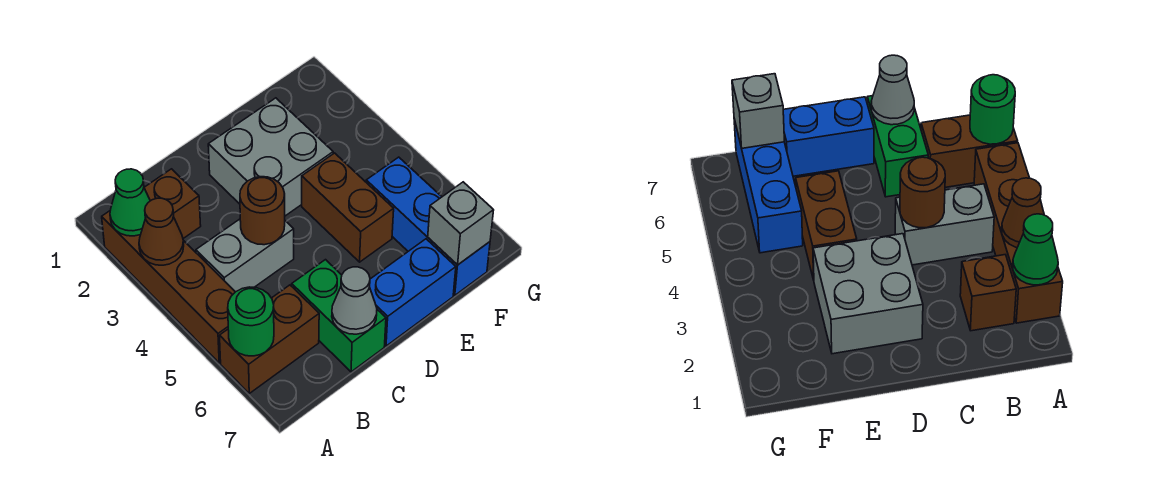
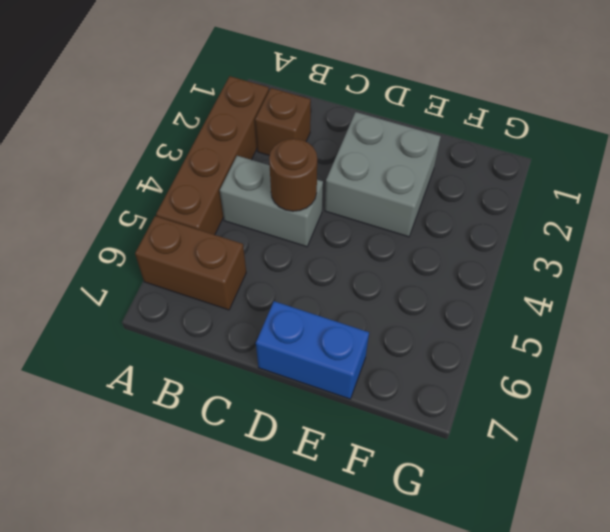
none -> green 1x2 brick [292,260,386,372]
none -> brown 1x2 brick [302,153,394,262]
none -> blue 1x3 brick [366,157,490,295]

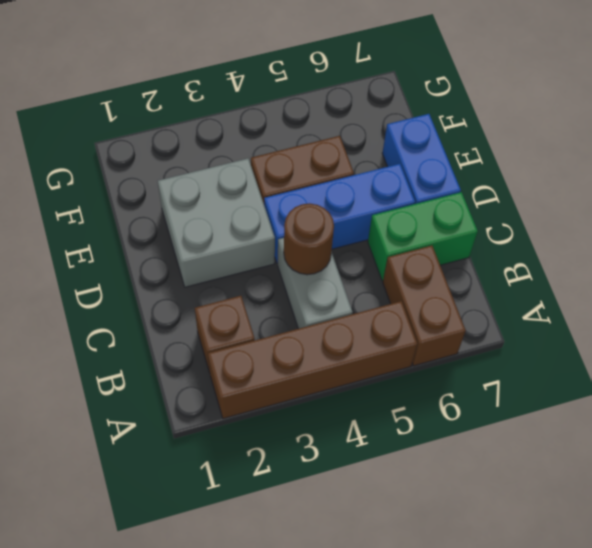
blue 1x3 brick [264,164,415,263] -> blue 1x3 brick moved to [366,157,490,295]
none -> green 1x1 cone [110,169,150,236]
none -> brown 1x1 cone [139,198,184,265]
none -> green 1x1 round brick [228,287,274,356]

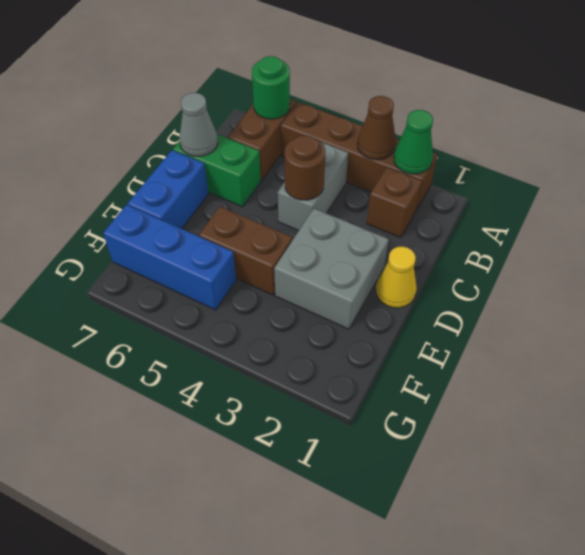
yellow 1x1 cone [376,247,417,308] -> none
none -> grey 1x1 brick [428,182,494,265]

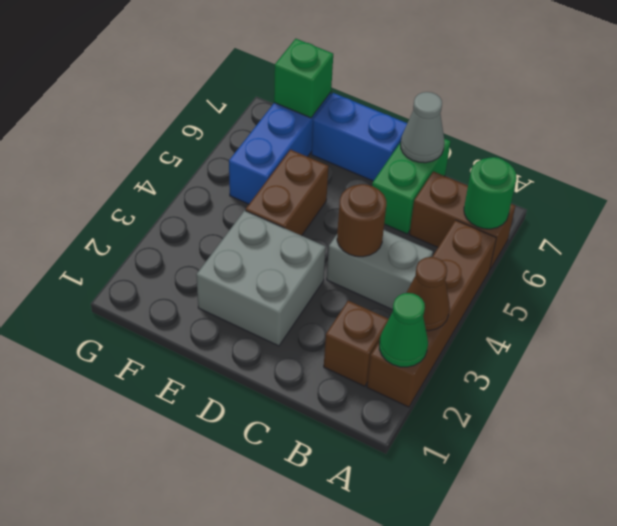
green 1x1 brick [274,39,333,118] -> grey 1x1 brick [428,182,494,265]

